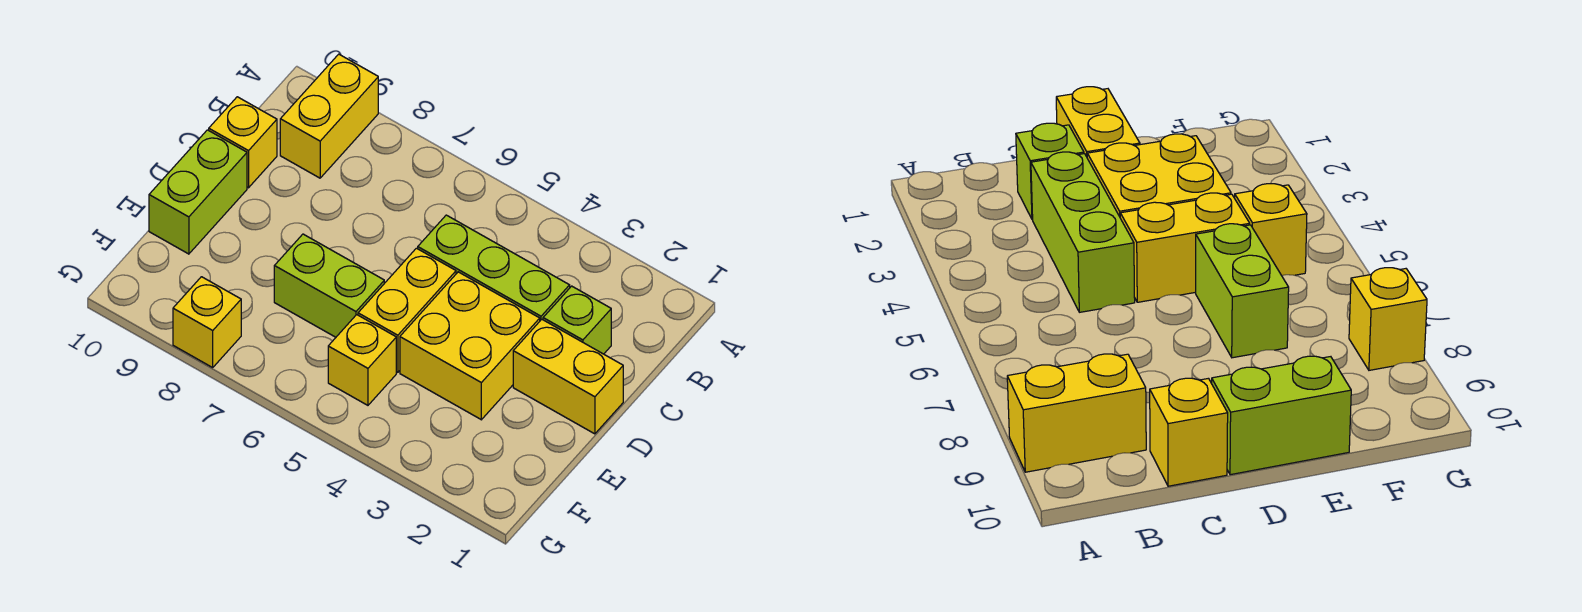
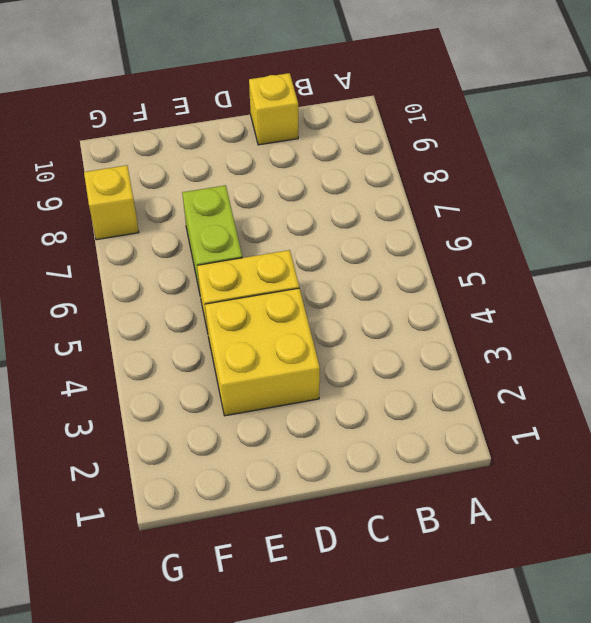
none -> yellow 1x2 brick [280,54,378,178]
none -> lime 1x1 brick [543,286,611,354]

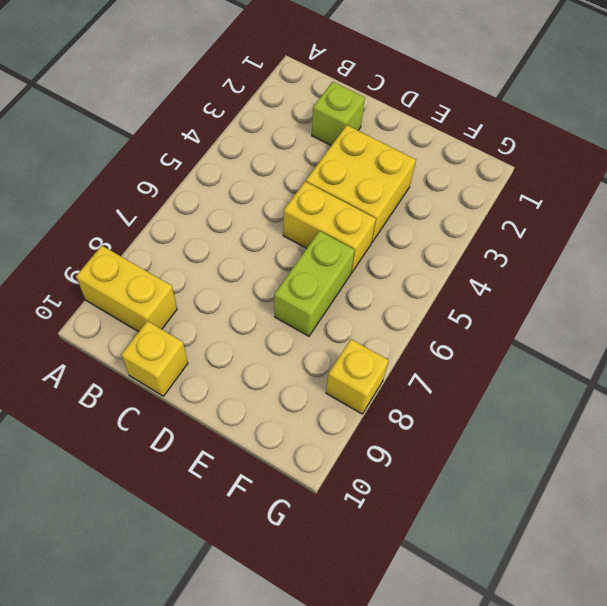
none -> lime 1x3 brick [418,215,570,321]
none -> yellow 1x2 brick [513,319,623,434]

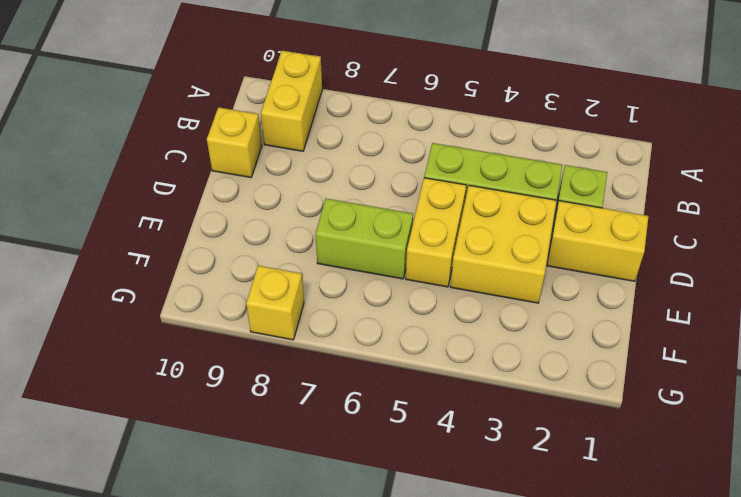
none -> lime 1x2 brick [149,130,247,254]
none -> yellow 1x1 brick [328,315,396,405]

